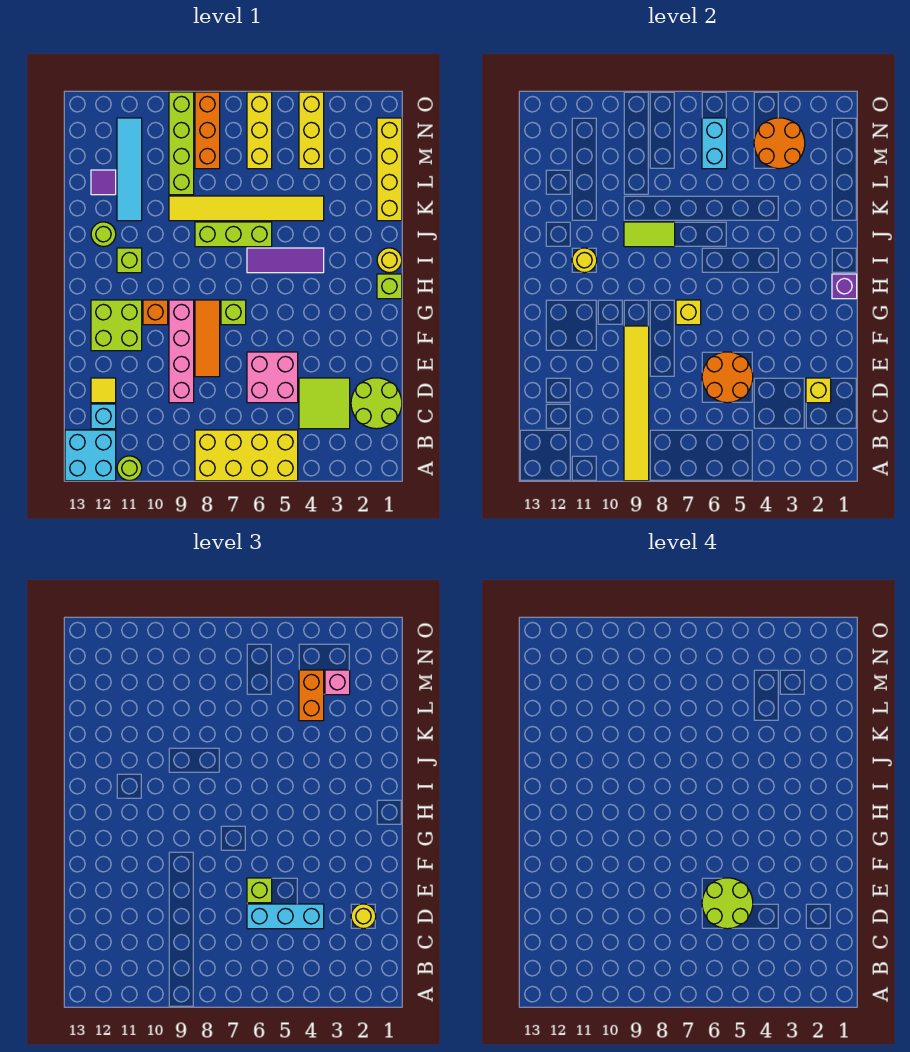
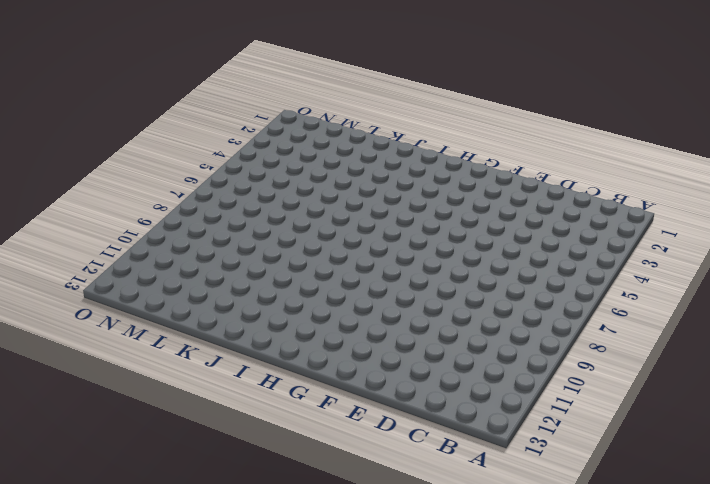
none -> yellow 2x4 brick [195,430,298,481]
none -> lime 1x1 round brick [117,456,142,481]
none -> cyan 2x2 brick [65,430,116,481]
none -> lime 2x2 round brick [351,378,402,429]

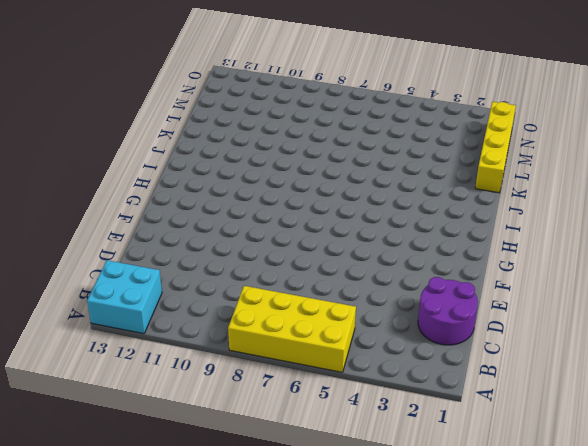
purple 2x2 round brick [418,277,478,345] -> lime 2x2 round brick [351,378,402,429]
none -> lime 1x1 round brick [117,456,142,481]
none -> lime 2x2 tile [299,378,350,429]
none -> cyan 1x1 brick [91,404,116,429]
none -> pink 2x2 brick [247,352,298,403]

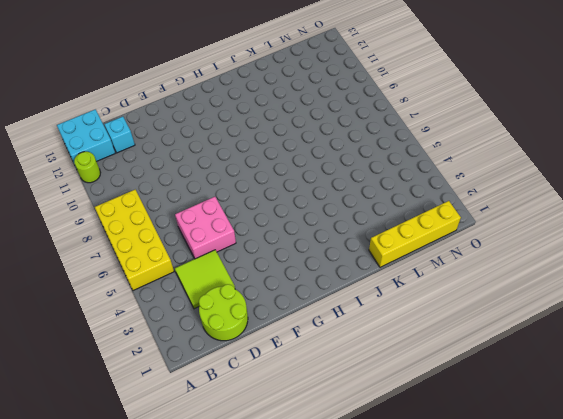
none -> pink 1x4 brick [169,300,194,403]
none -> yellow 1x1 tile [91,378,116,403]
none -> orange 1x3 tile [195,300,220,377]
none -> lime 2x2 brick [91,300,142,351]

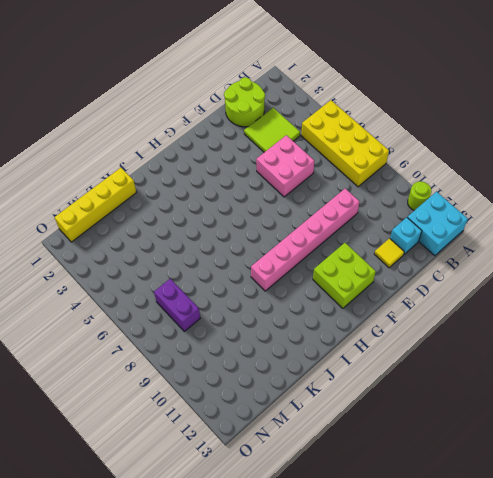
pink 1x6 brick [251,189,359,291] -> pink 1x4 brick [169,300,194,403]
purple 1x2 brick [154,279,200,331] -> orange 1x3 brick [195,92,220,169]
none -> orange 1x3 tile [195,300,220,377]
none -> lime 1x1 brick [221,300,246,325]
none -> orange 1x1 brick [143,300,168,325]
none -> lime 1x1 brick [377,274,402,299]

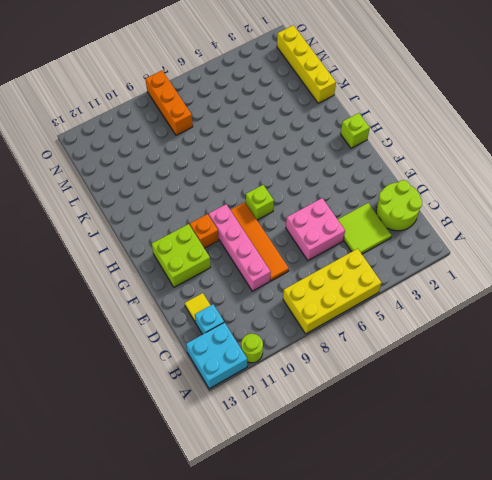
orange 1x4 tile [231,202,289,281] -> orange 1x3 tile [195,300,220,377]
none -> yellow 1x1 round brick [377,248,402,273]
none -> purple 1x3 tile [247,248,324,273]
none -> lime 1x1 brick [117,248,142,273]
none -> lime 1x3 brick [195,222,272,247]

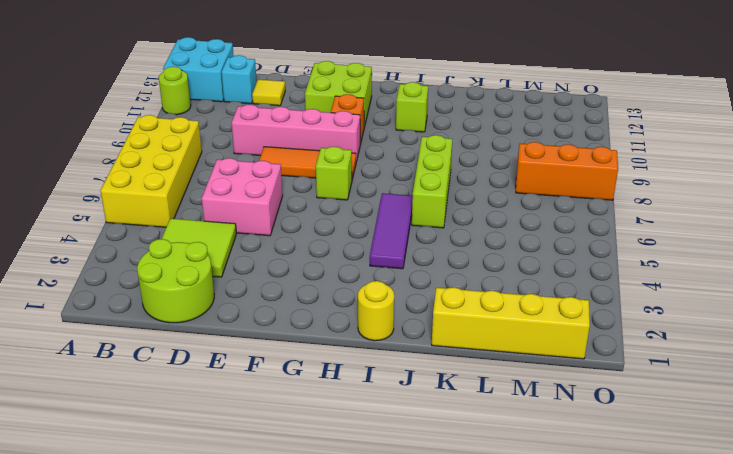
none -> lime 1x1 brick [377,274,402,299]
none -> lime 1x1 round brick [91,222,116,247]
none -> yellow 1x6 tile [169,196,324,221]
none -> cyan 1x4 tile [117,118,142,221]

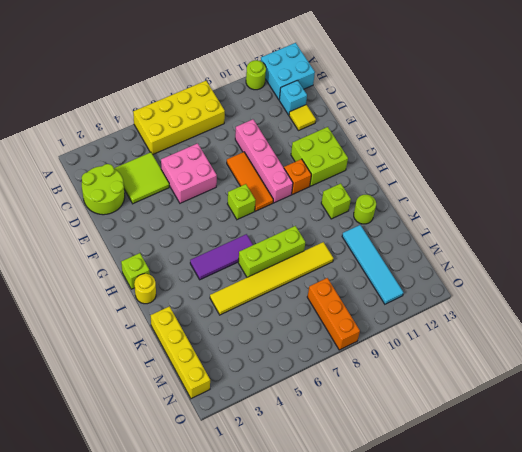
none -> lime 1x4 brick [169,92,194,195]
none -> purple 1x1 tile [91,170,116,195]
none -> yellow 1x3 brick [299,92,324,169]
none -> yellow 1x3 brick [247,92,272,169]

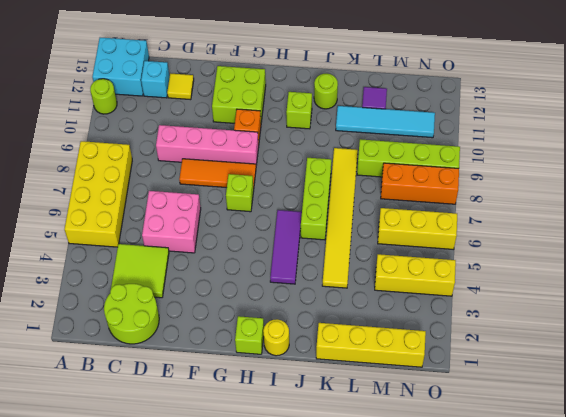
none -> yellow 1x6 tile [624,326,649,481]
none -> yellow 1x1 brick [806,378,831,403]
none -> orange 2x2 round brick [702,352,753,403]
none -> yellow 1x1 brick [676,300,701,325]

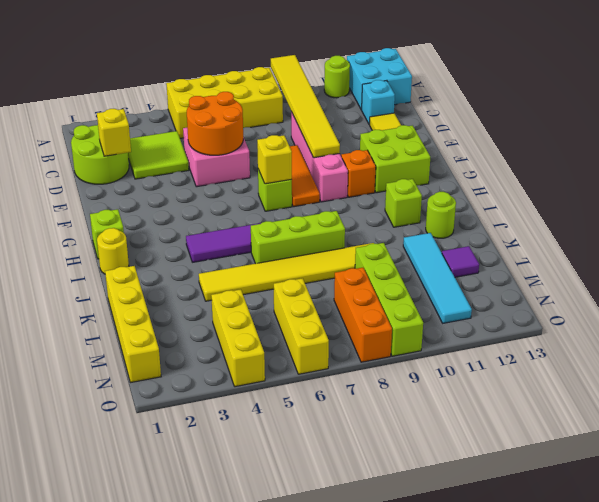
none -> purple 1x1 brick [832,274,857,299]
none -> yellow 1x1 round brick [572,248,597,273]
none -> lime 1x2 tile [624,222,675,247]
none -> orange 2x2 round brick [754,118,805,169]

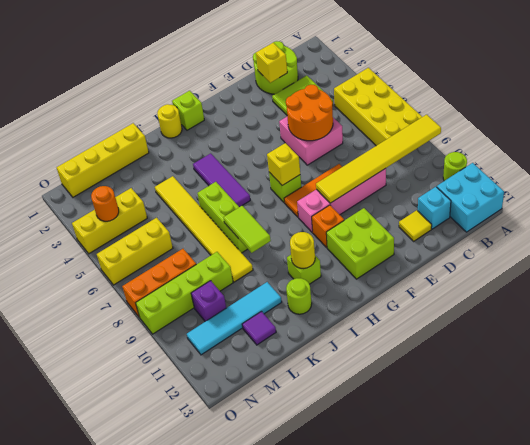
purple 1x1 brick [191,281,226,322] -> purple 1x1 brick moved to [832,274,857,299]
orange 1x1 round brick [91,186,119,221] -> orange 2x2 round brick [754,118,805,169]
none -> cyan 1x2 brick [702,118,727,169]
none -> yellow 1x1 round brick [351,904,376,929]
none -> cyan 1x3 brick [247,904,324,929]
none -> lime 1x1 brick [247,878,272,903]

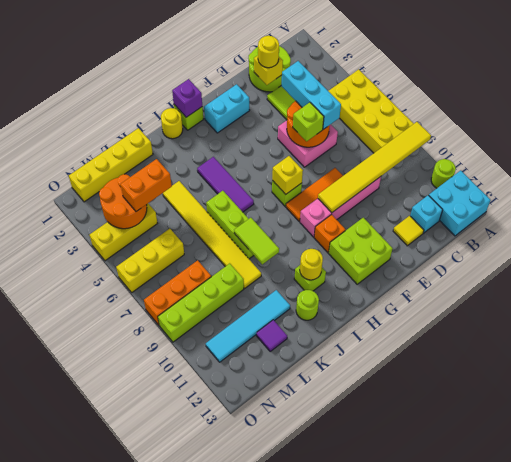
cyan 1x2 brick [204,84,250,133] -> cyan 1x2 brick moved to [702,118,727,169]
none -> pink 1x1 brick [325,670,350,695]
none -> lime 2x2 round brick [702,878,753,929]

